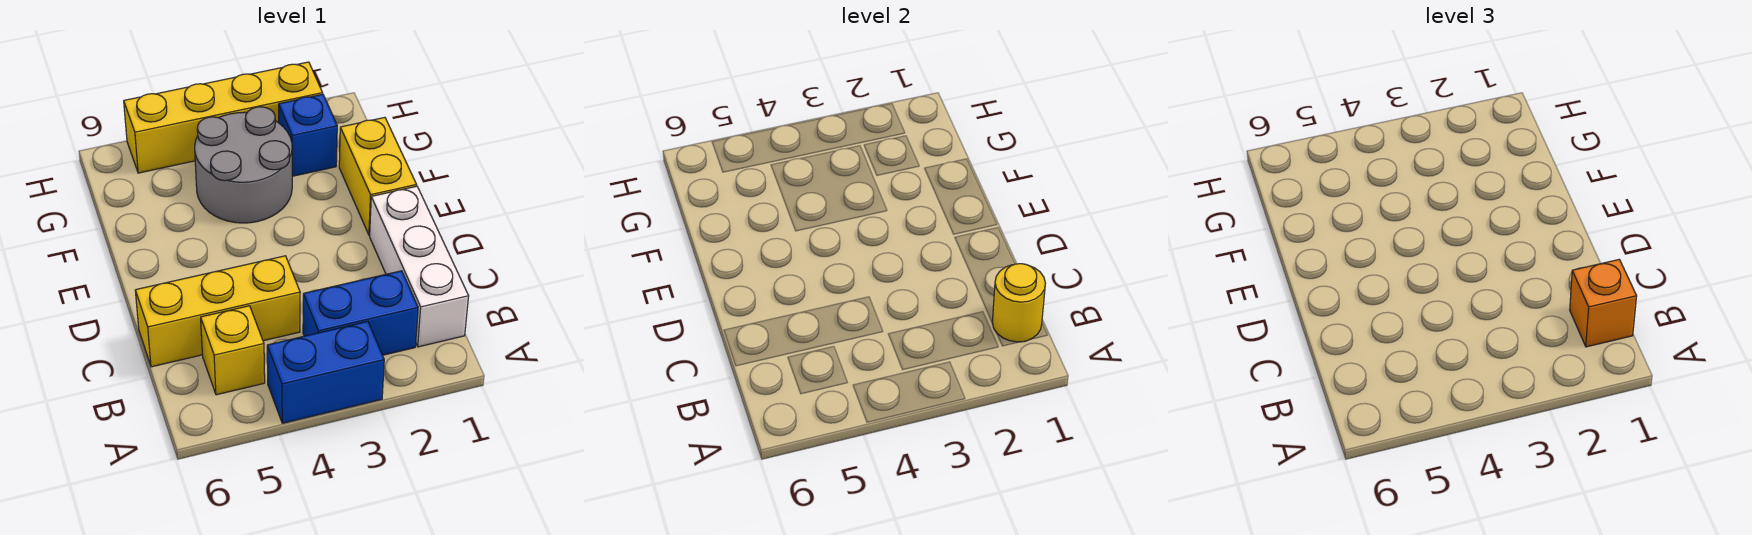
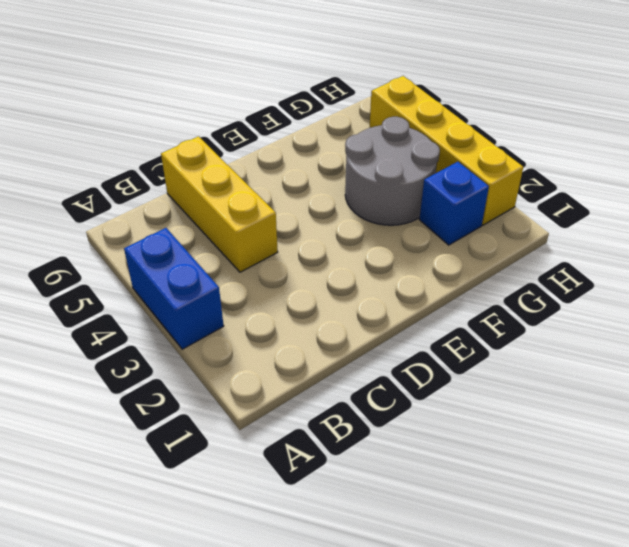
none -> white 1x3 brick [370,186,469,347]
none -> blue 1x2 brick [303,271,418,355]

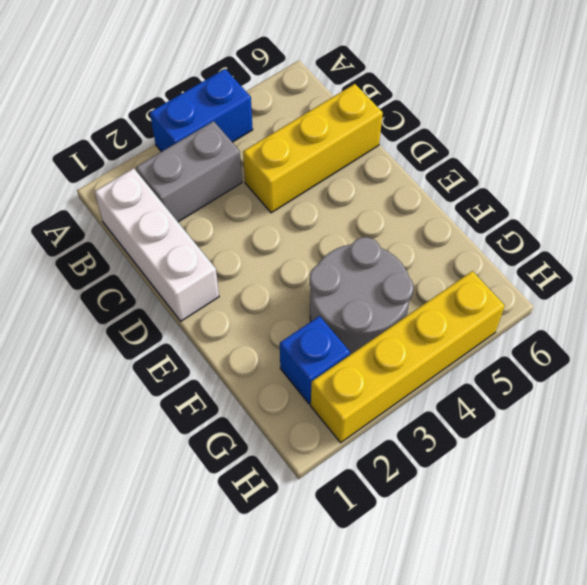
grey 1x2 brick [136,121,242,222] -> blue 1x2 brick [303,271,418,355]
none -> yellow 1x1 brick [201,306,265,395]
none -> yellow 1x2 brick [339,117,417,235]

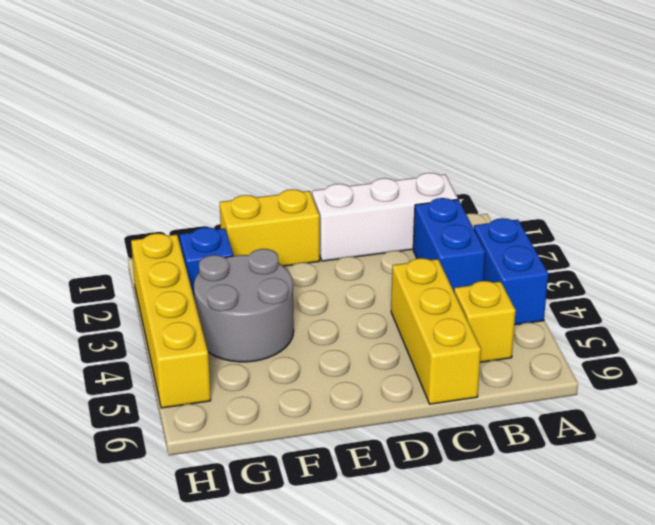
none -> yellow 1x1 round brick [992,264,1045,342]
none -> orange 1x1 brick [1570,260,1637,347]

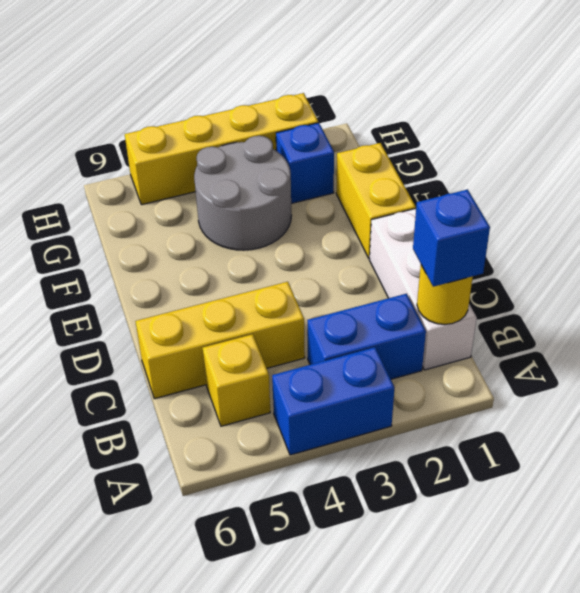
blue 1x1 brick [413,190,490,287] -> orange 1x1 brick [1570,260,1637,347]

